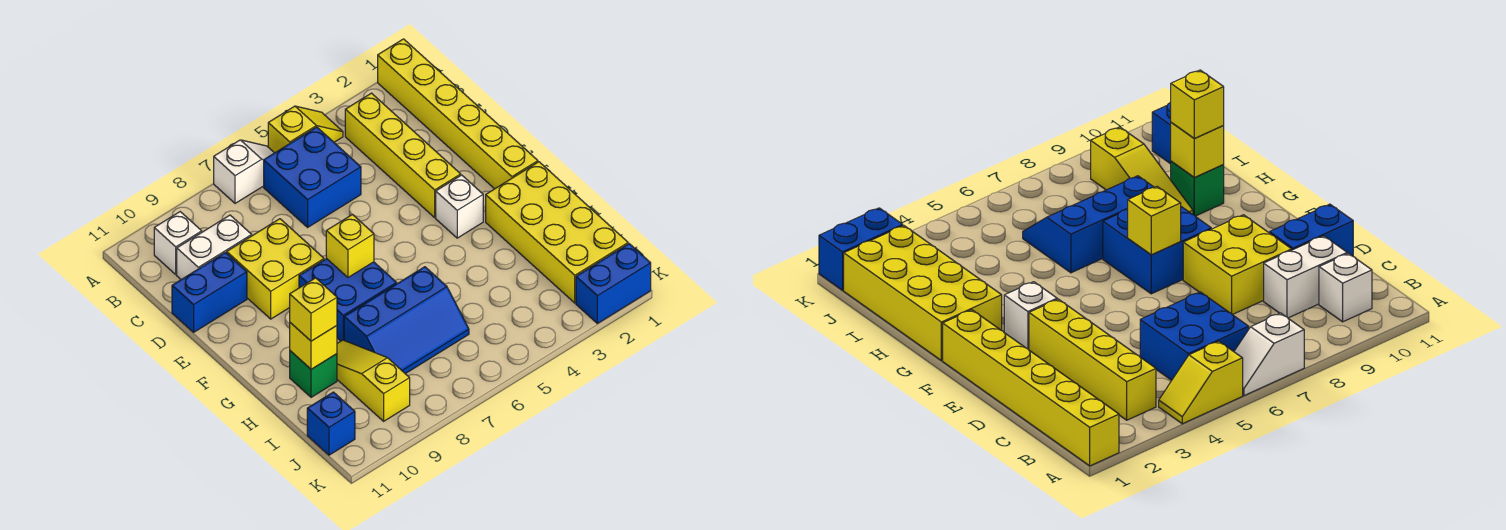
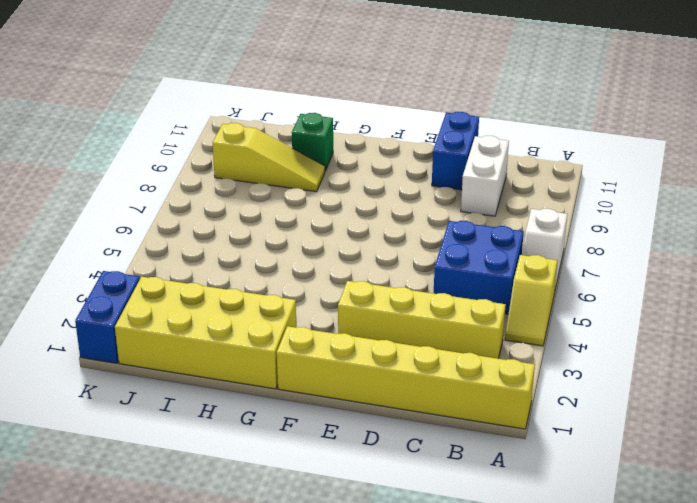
none -> white 1x1 brick [154,212,202,274]
none -> yellow 2x2 brick [227,219,324,319]
none -> white 1x1 brick [436,175,483,238]

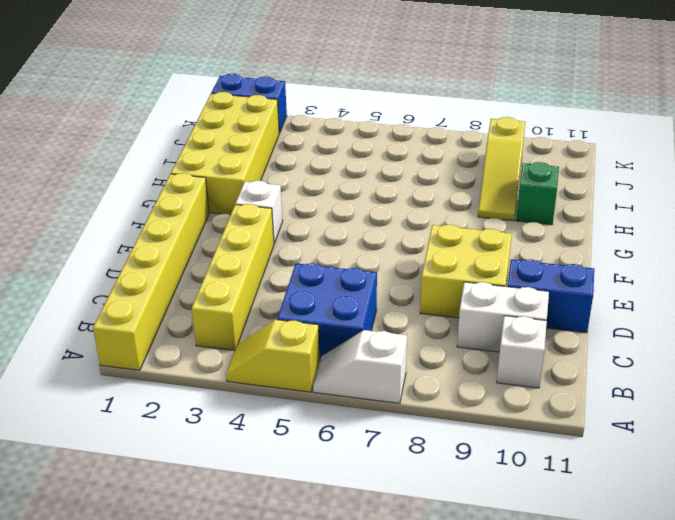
none -> blue 2x2 brick [299,259,397,341]
none -> blue 2x3 slope [344,267,469,374]
none -> blue 1x1 brick [307,392,355,455]

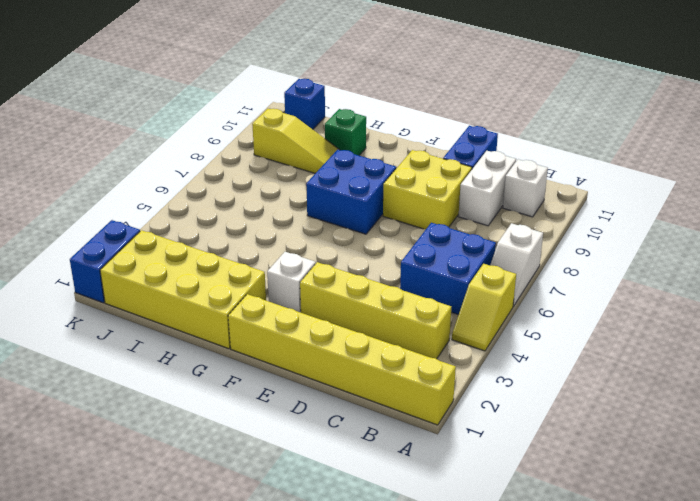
none -> blue 2x3 slope [344,267,469,374]
none -> yellow 1x1 brick [326,214,374,277]
none -> yellow 1x1 brick [290,323,337,369]

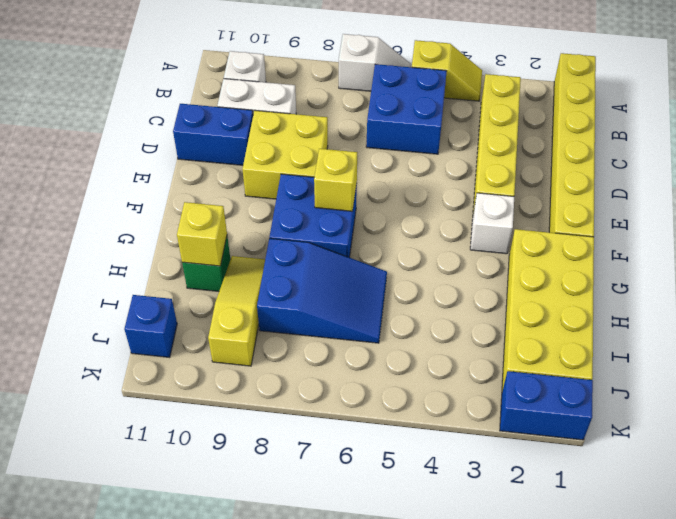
blue 2x3 slope [257,238,387,343] -> blue 2x3 slope turned to [344,267,469,374]
none -> yellow 1x1 brick [290,278,337,341]

